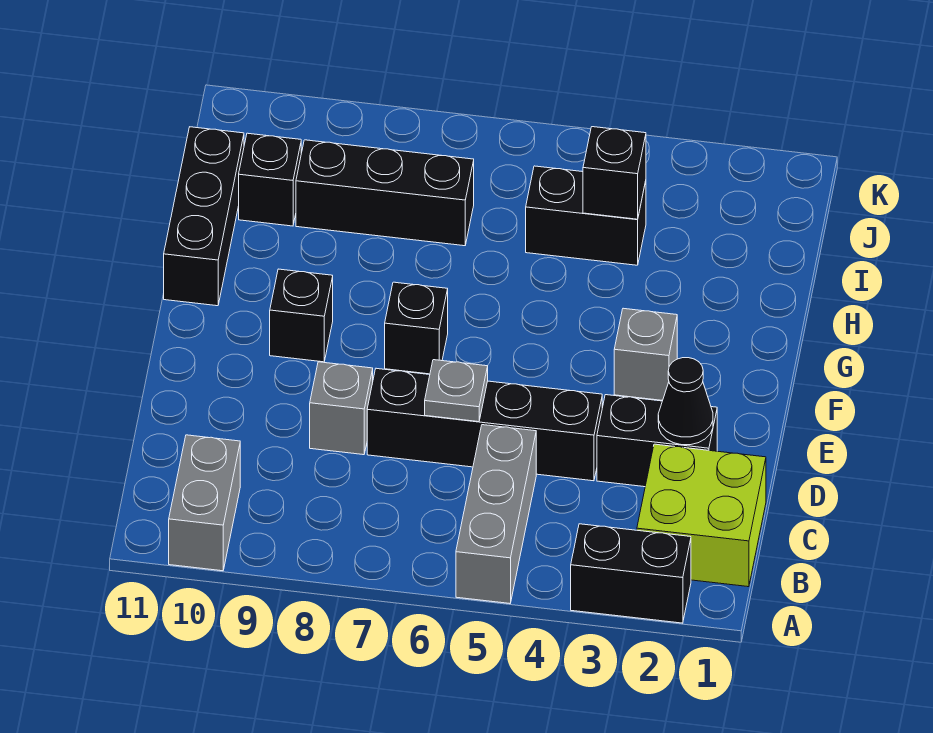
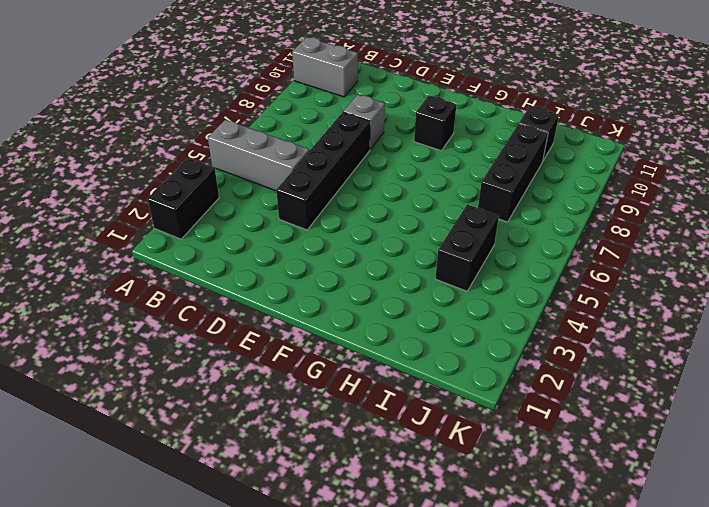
none -> lime 2x2 brick [637,444,766,587]
none -> black 1x2 brick [597,395,717,487]
none -> grey 1x1 brick [614,308,677,401]

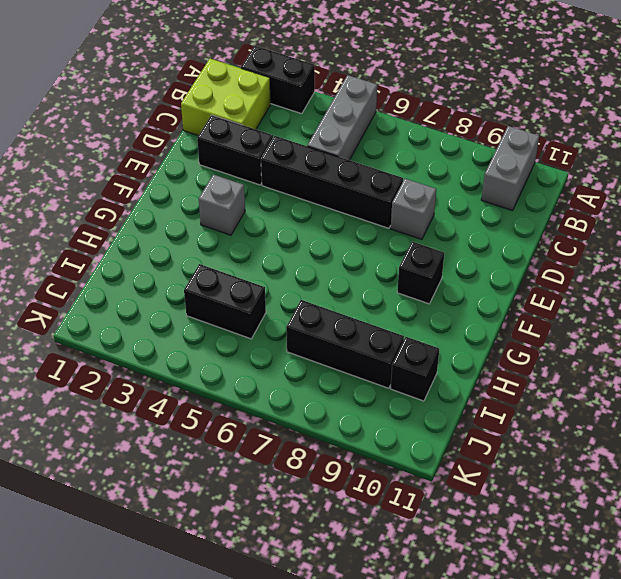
none -> black 1x1 brick [385,282,448,374]
none -> black 1x3 brick [164,127,244,306]
none -> black 1x1 cone [658,358,713,445]

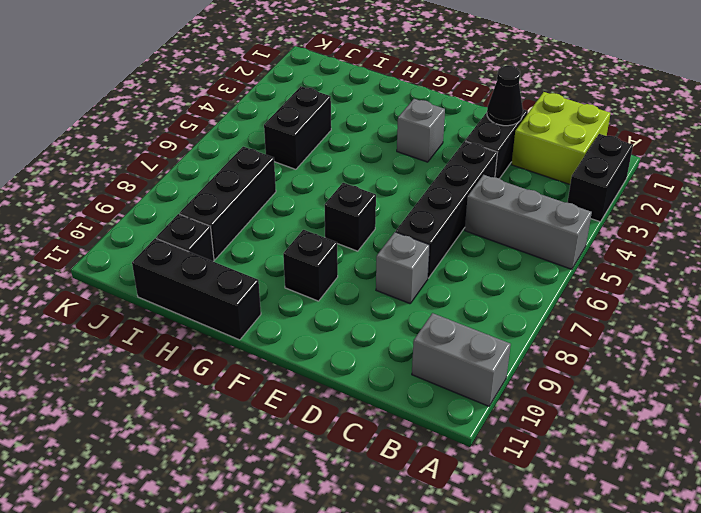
none -> grey 1x1 plate [425,360,488,422]
none -> black 1x1 brick [583,127,646,219]

